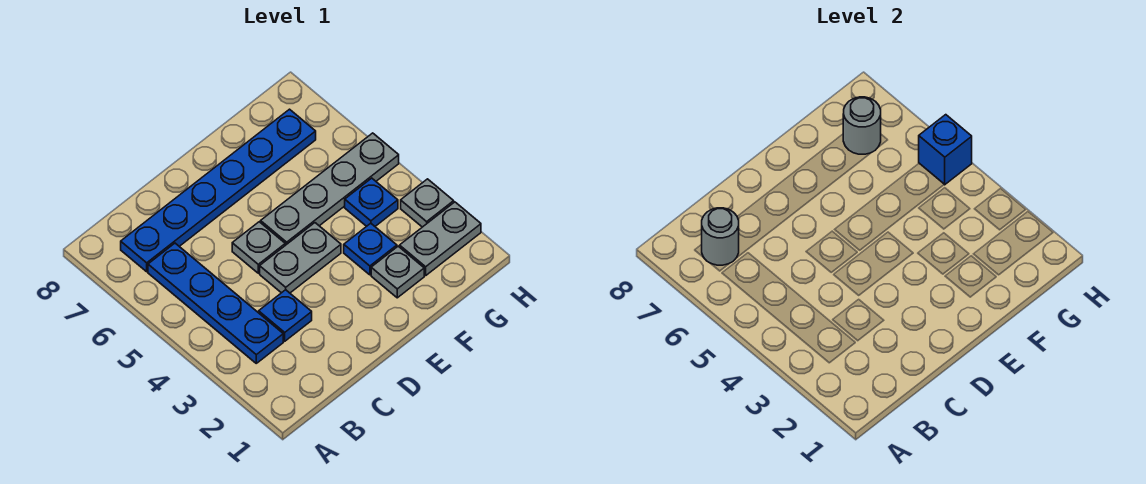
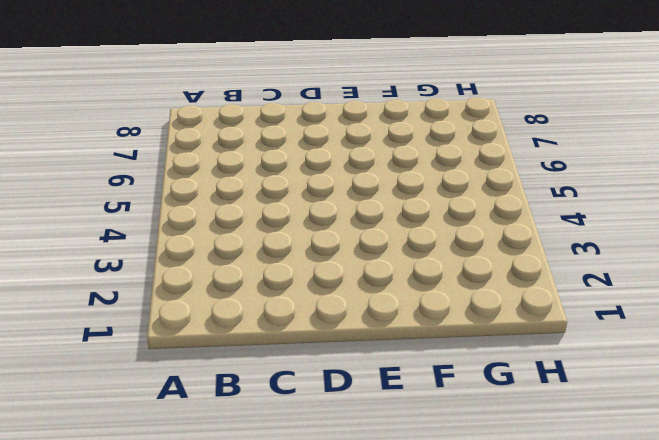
none -> blue 1x4 plate [148,243,283,363]
none -> blue 1x6 plate [121,109,316,272]
none -> blue 1x1 plate [259,290,312,341]

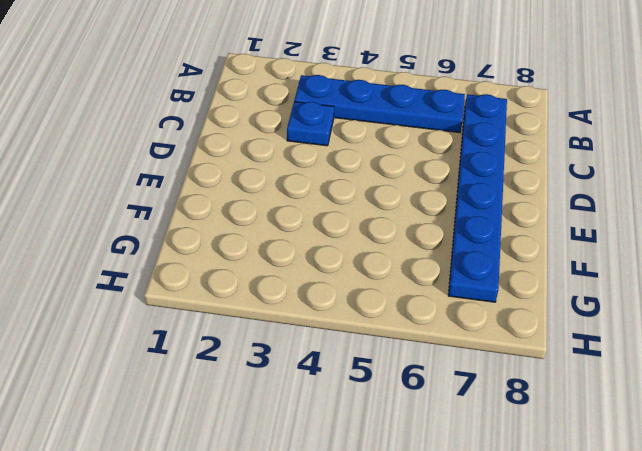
none -> grey 1x2 plate [260,223,341,293]
none -> grey 1x1 plate [232,222,285,273]
none -> grey 1x4 plate [261,133,399,245]

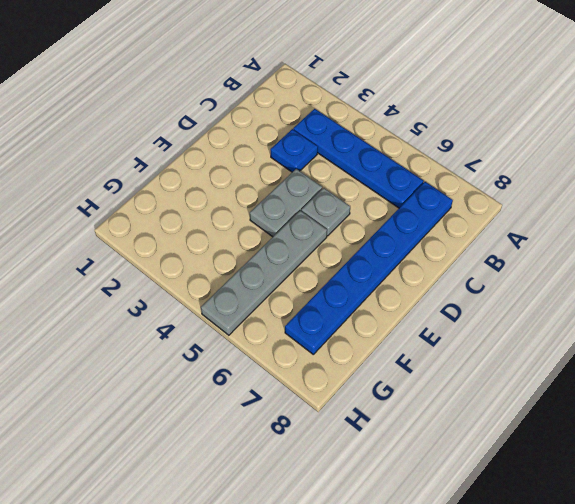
none -> grey 1x1 plate [371,246,424,298]
none -> blue 1x1 plate [344,223,397,275]
none -> grey 1x2 plate [400,202,481,275]

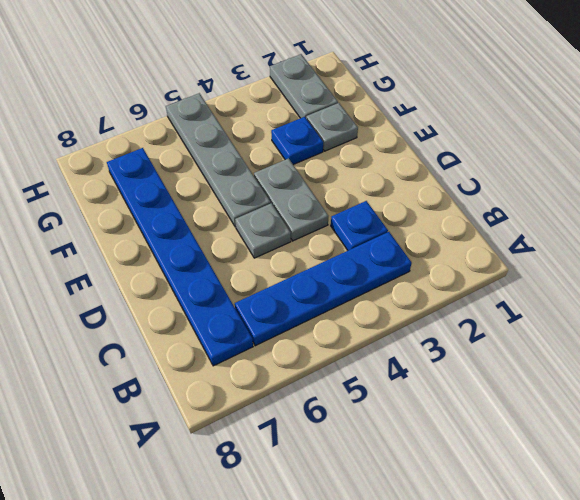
none -> blue 1x1 plate [345,178,398,226]
none -> grey 1x1 plate [401,179,454,227]
none -> grey 1x1 round brick [702,208,739,265]

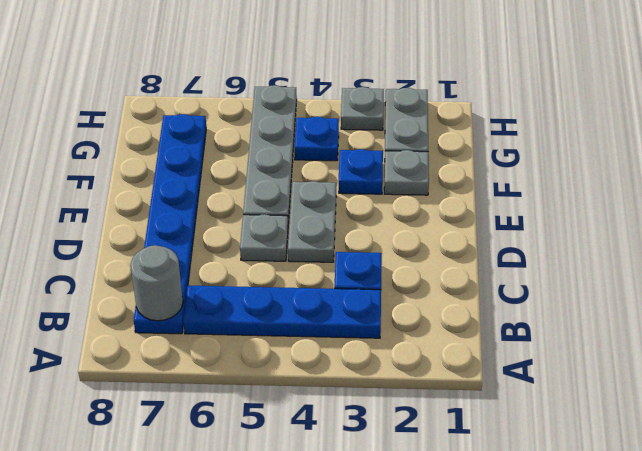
none -> grey 1x1 round brick [843,97,881,154]
none -> blue 1x1 brick [919,115,972,185]

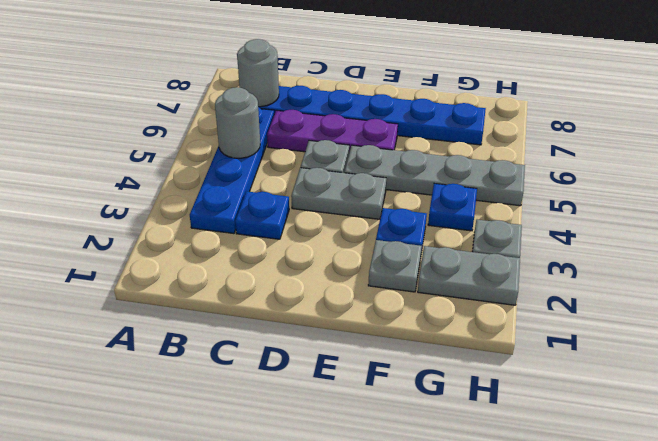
grey 1x1 round brick [215,87,260,158] -> grey 1x1 round brick moved to [843,97,881,154]
purple 1x3 plate [267,110,398,152] -> none
none -> blue 1x1 brick [919,115,972,185]

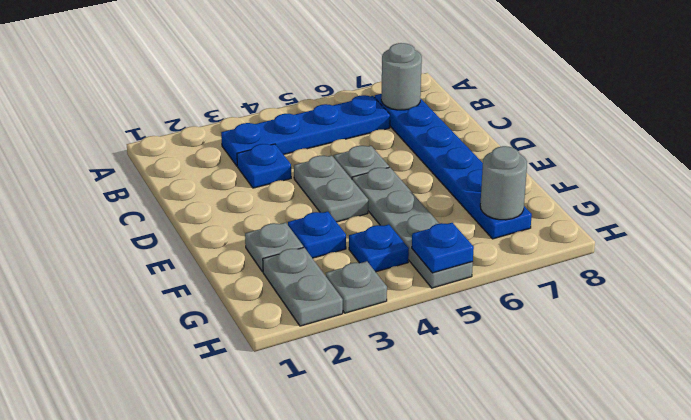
blue 1x1 plate [412,223,474,273] -> blue 1x1 brick [919,115,972,185]

